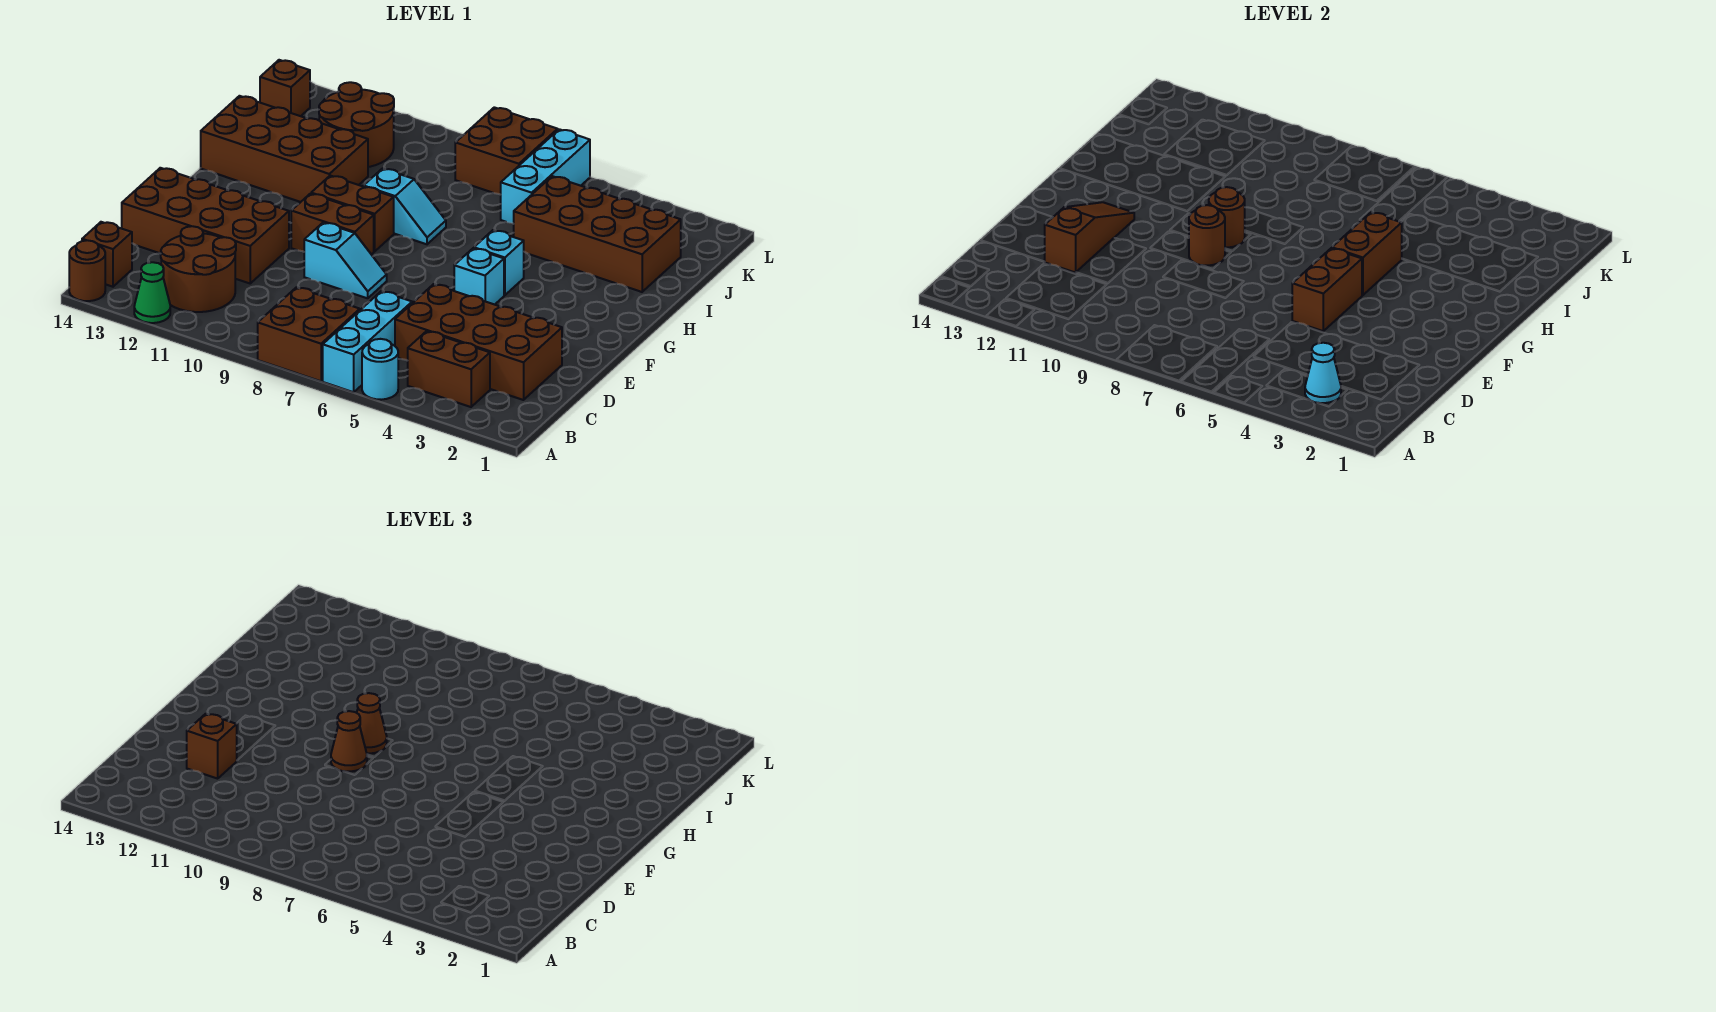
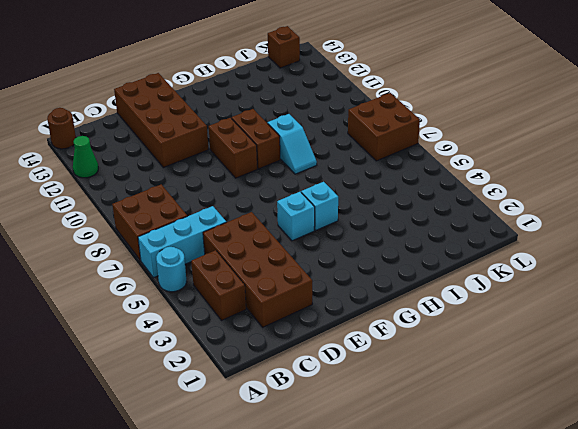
none -> brown 2x2 round brick [161,226,236,312]
none -> brown 1x1 brick [82,222,132,287]
none -> cyan 1x2 slope [304,223,387,298]
none -> brown 2x4 brick [201,96,368,202]

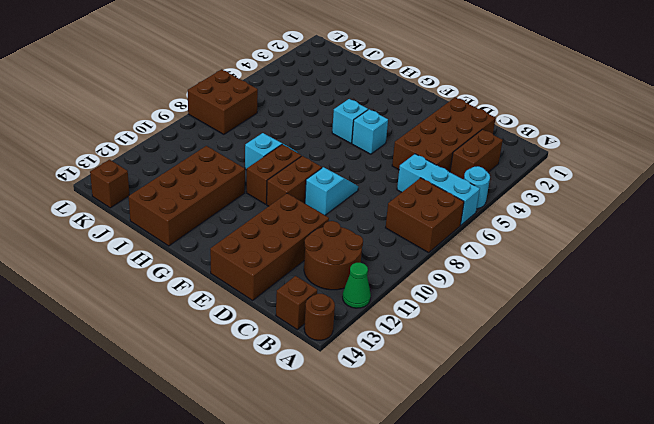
none -> brown 2x4 brick [514,176,681,292]
none -> cyan 1x3 brick [501,129,590,224]
none -> brown 2x2 round brick [319,82,394,167]
none -> cyan 1x1 cone [1305,343,1341,403]

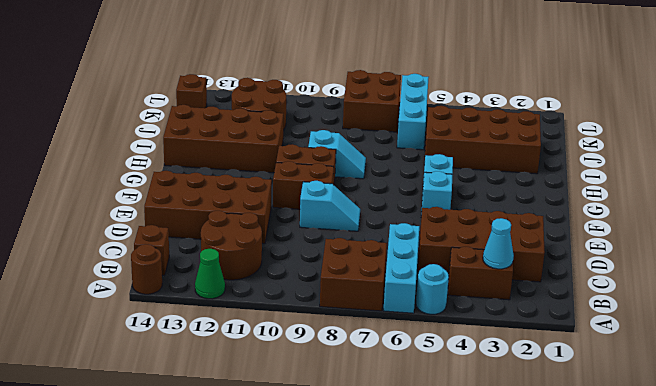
none -> brown 1x3 slope [1045,202,1134,273]
none -> brown 1x2 brick [1292,248,1362,331]
none -> brown 1x1 round brick [1189,205,1225,266]
none -> brown 1x2 brick [1332,212,1402,295]

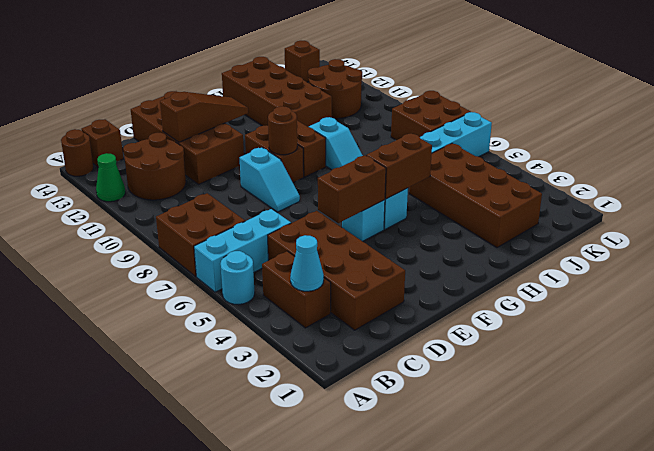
none -> brown 1x1 round brick [1209,187,1245,247]
none -> brown 1x1 brick [187,714,237,779]
none -> brown 1x1 cone [331,711,367,772]
none -> brown 1x1 cone [357,693,387,753]

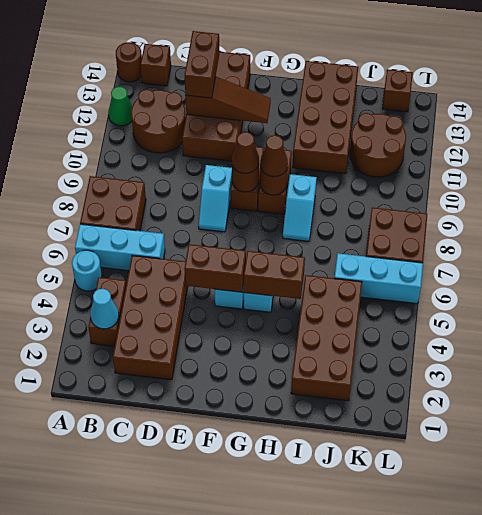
brown 1x2 brick [185,31,219,98] -> brown 1x1 brick [187,714,237,779]

